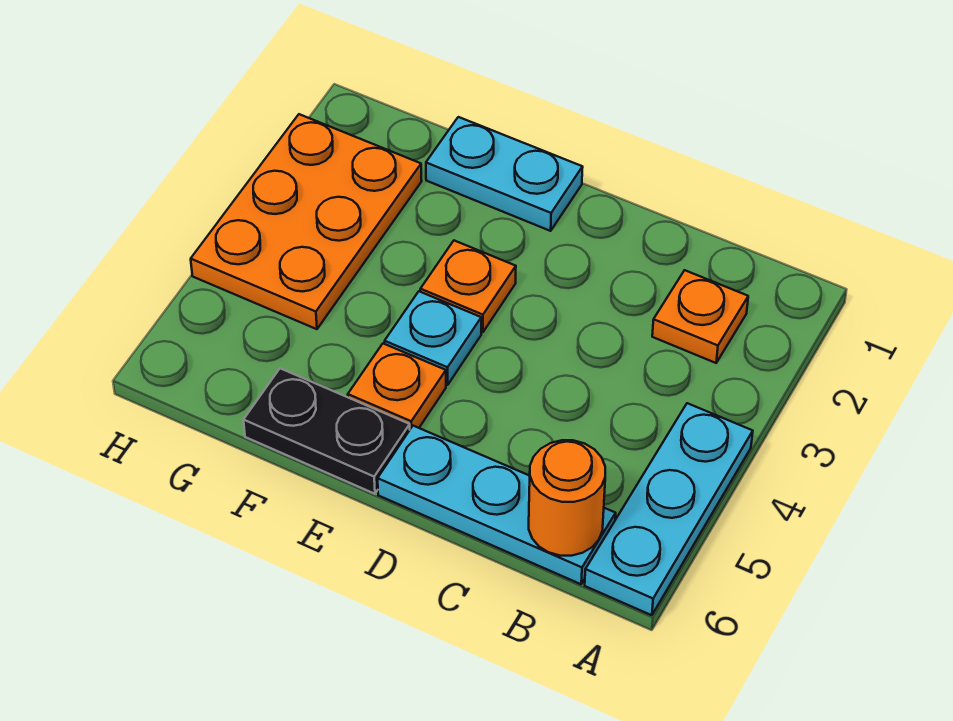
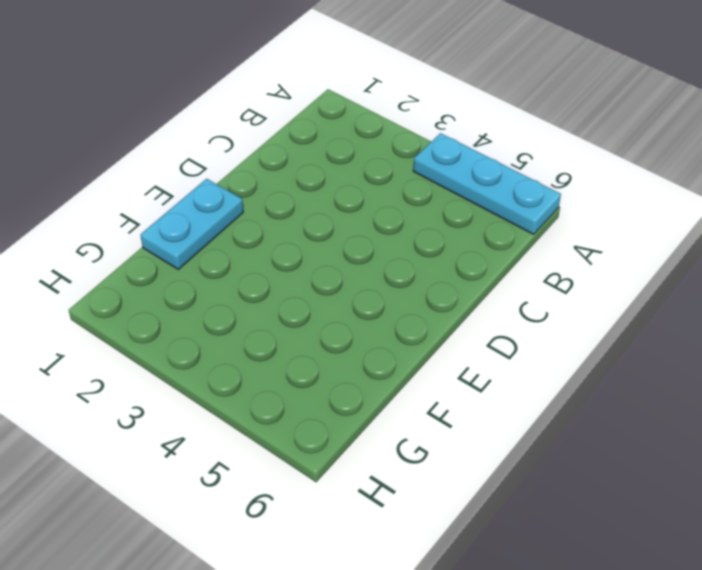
none -> orange 1x1 plate [652,270,748,363]
none -> cyan 1x3 plate [378,426,616,584]

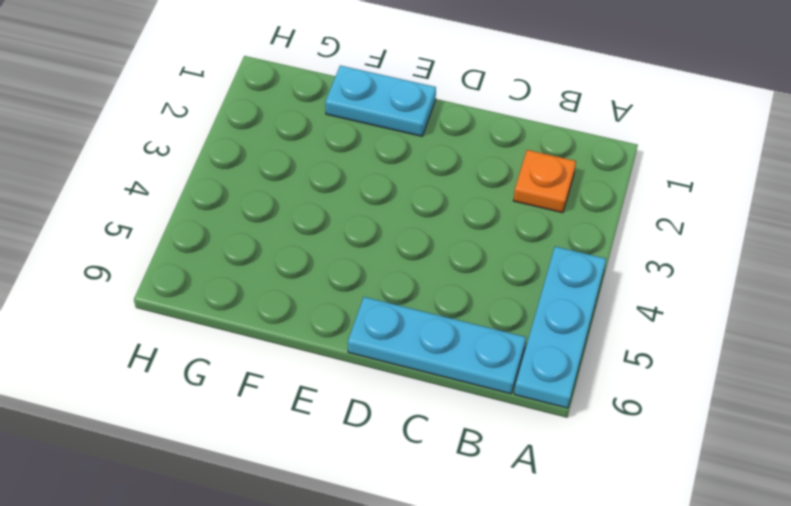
none -> orange 1x1 plate [420,241,516,332]
none -> cyan 1x1 plate [385,291,481,385]

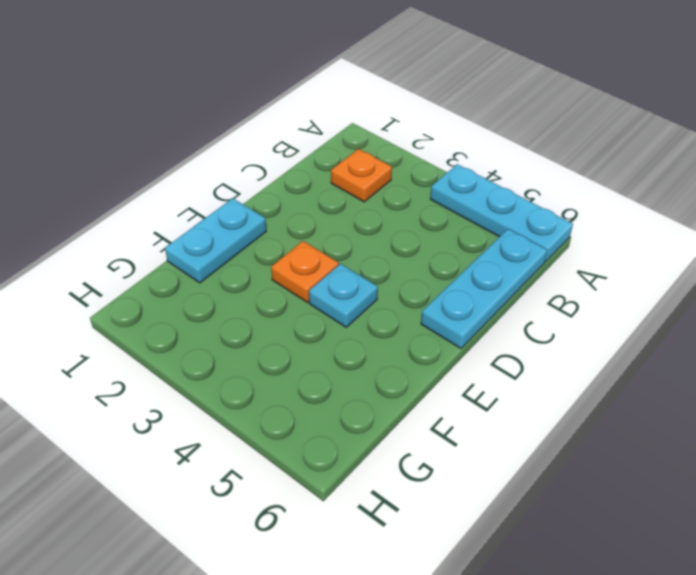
none -> orange 1x1 plate [348,344,446,429]
none -> black 1x2 plate [244,368,410,494]

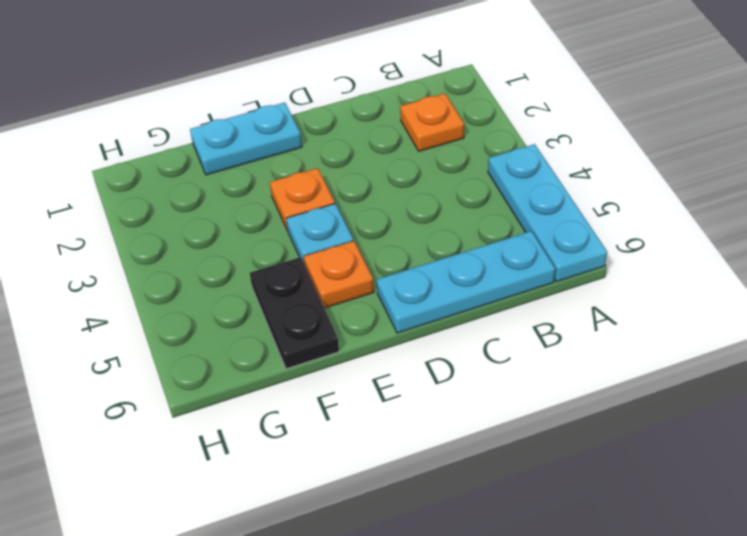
black 1x2 plate [250,257,339,369] -> black 1x2 plate turned to [244,368,410,494]
none -> orange 2x3 plate [191,114,422,329]
none -> orange 1x1 round brick [529,440,605,556]

